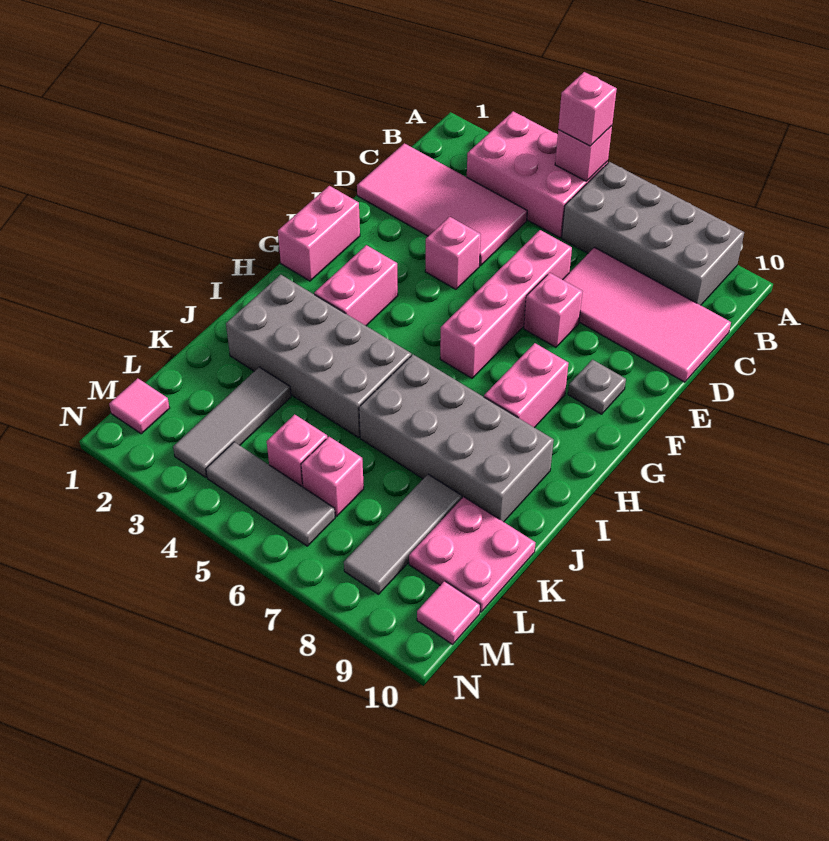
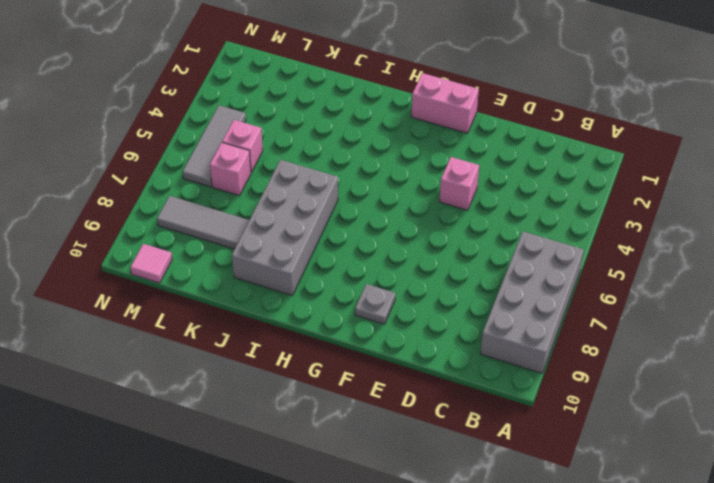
none -> pink 2x3 brick [467,111,608,238]
none -> pink 2x4 tile [357,143,527,266]
none -> pink 2x4 tile [563,247,731,382]

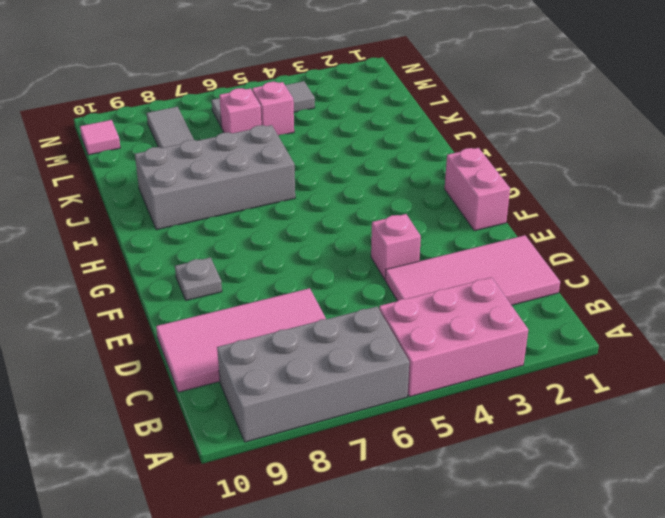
none -> pink 1x4 brick [440,230,572,378]
none -> pink 1x1 brick [524,273,583,347]
none -> pink 1x2 brick [314,245,398,326]

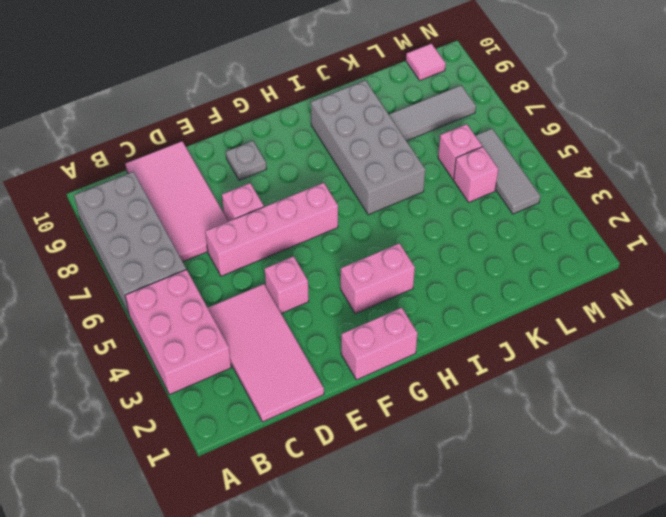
none -> pink 1x2 brick [484,343,569,428]
none -> grey 2x4 brick [226,275,411,437]
none -> grey 1x3 tile [173,367,291,477]

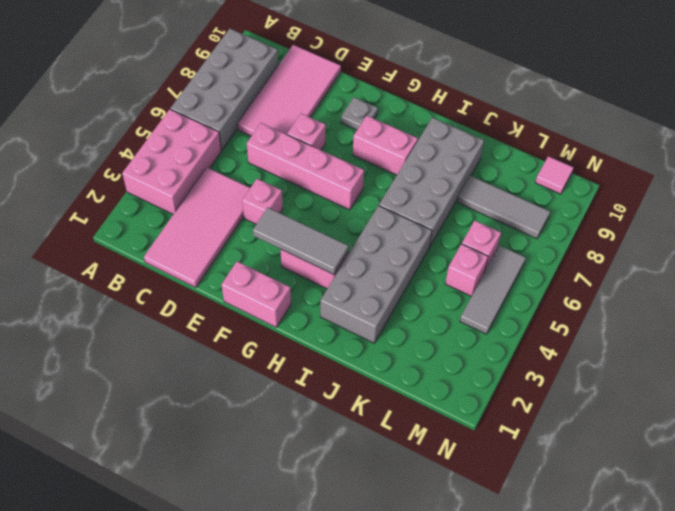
grey 1x3 tile [253,208,349,274] -> grey 1x3 tile moved to [173,367,291,477]
none -> pink 2x2 plate [409,497,535,612]
none -> pink 1x1 tile [109,378,170,434]
none -> pink 1x1 brick [555,126,612,181]

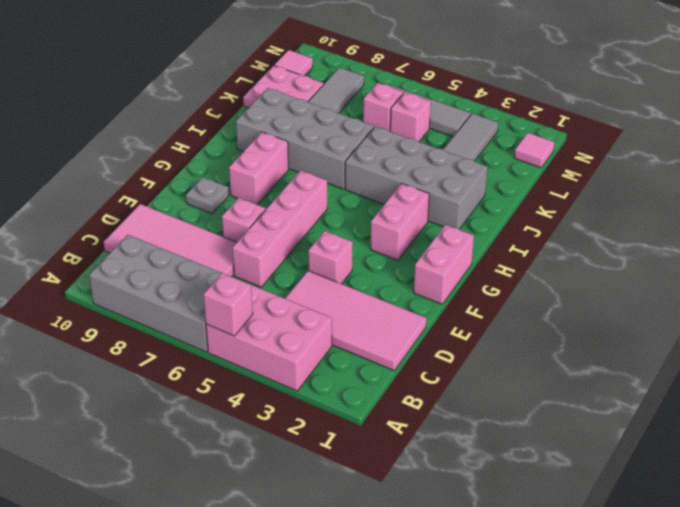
none -> pink 1x1 brick [558,72,617,146]

